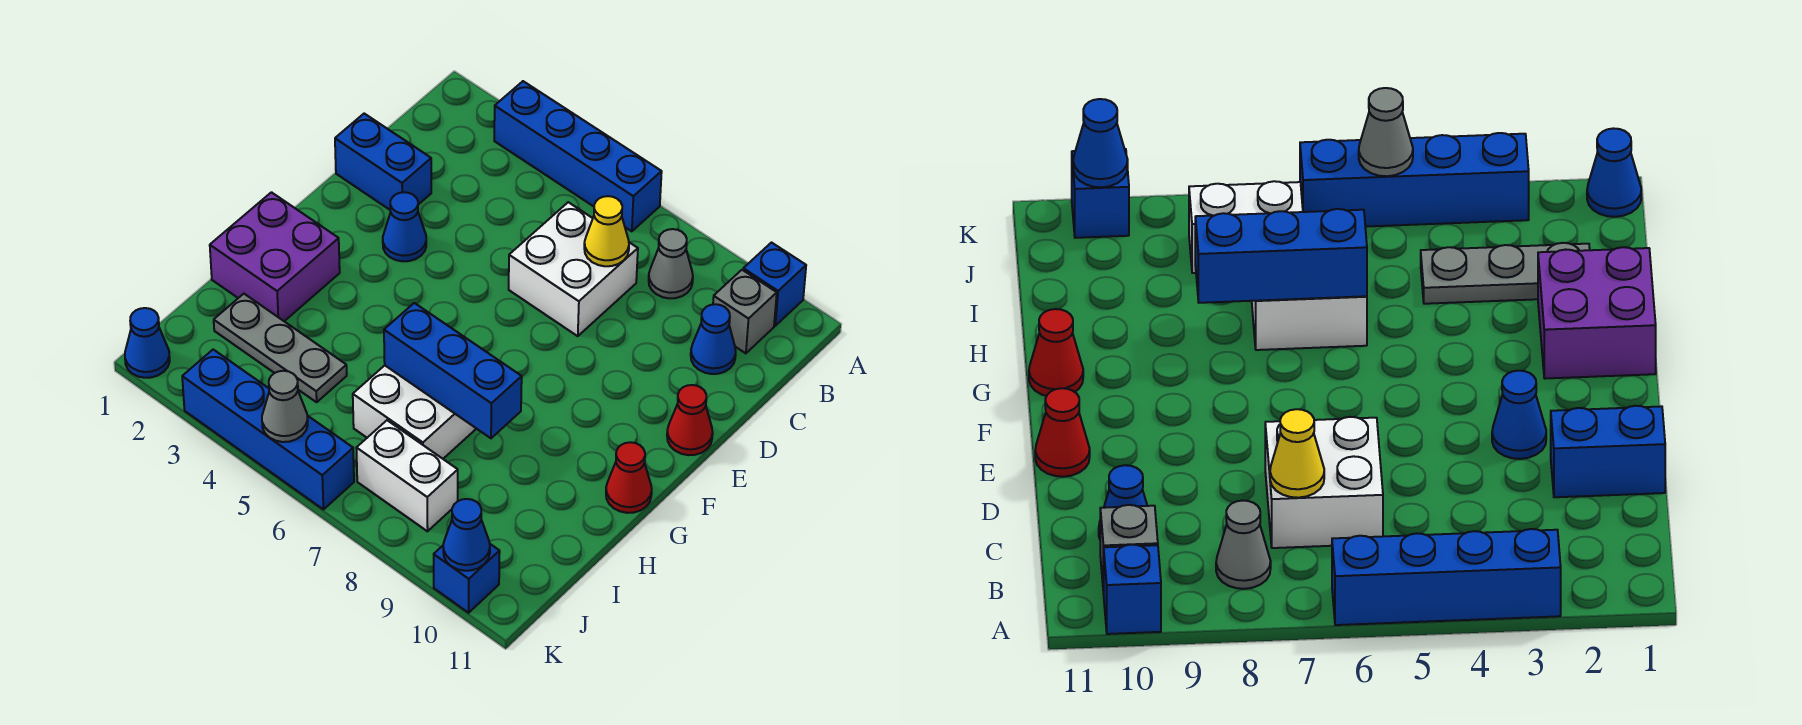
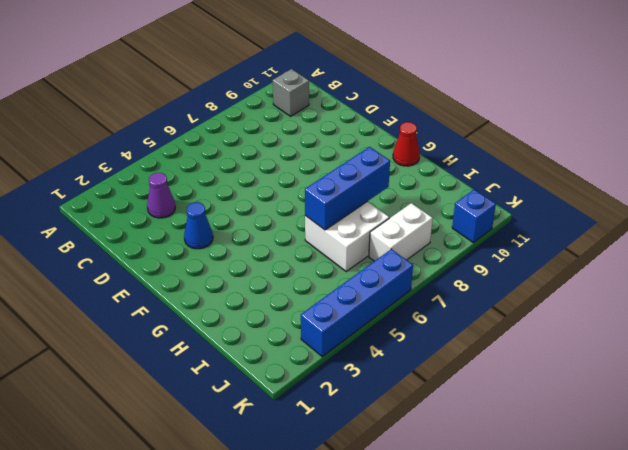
purple 1x1 cone [147,173,175,218] -> none
none -> blue 1x4 brick [494,81,662,231]
none -> blue 1x1 brick [743,243,806,326]
none -> grey 1x1 cone [649,229,693,298]

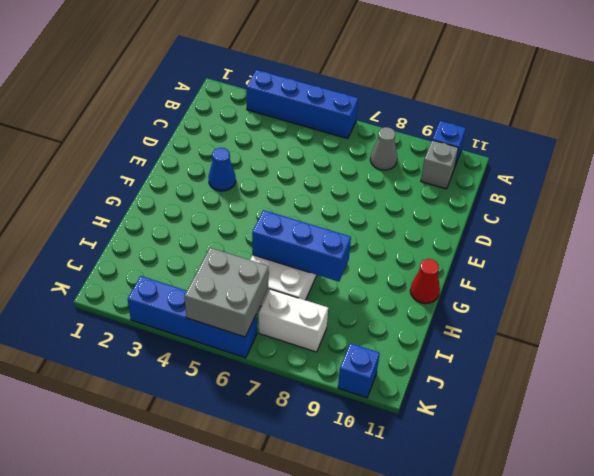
grey 2x2 brick [185,248,269,337] -> grey 1x1 cone [262,371,308,442]
none -> white 2x2 brick [509,202,638,336]
none -> blue 1x1 cone [691,304,736,374]
none -> blue 1x2 brick [335,114,431,210]

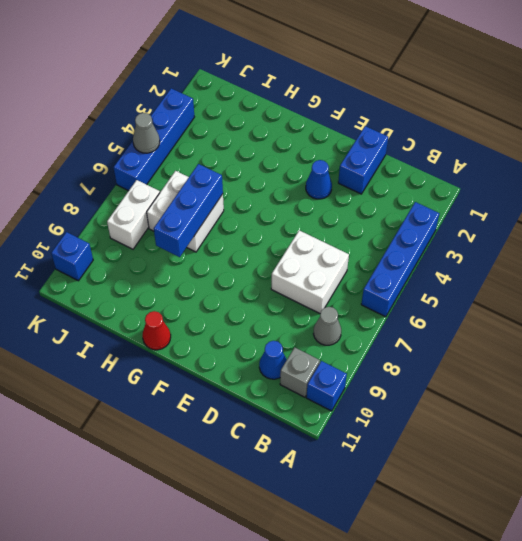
none -> red 1x1 cone [667,385,713,455]
none -> purple 2x2 brick [210,192,340,321]
none -> grey 1x3 plate [214,294,347,402]

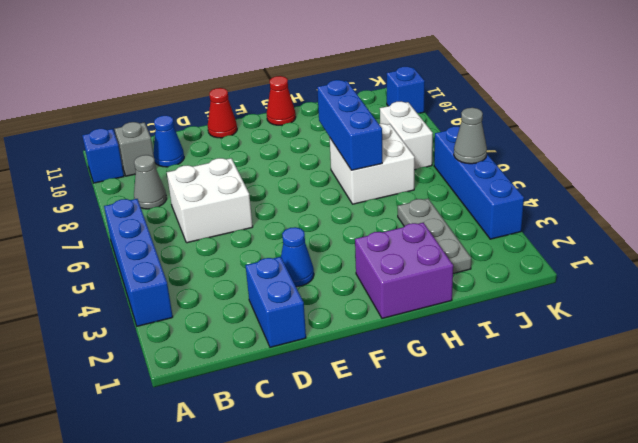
none -> blue 1x1 cone [125,308,170,378]
none -> yellow 1x1 cone [584,196,629,266]
none -> blue 1x1 cone [443,499,490,571]

